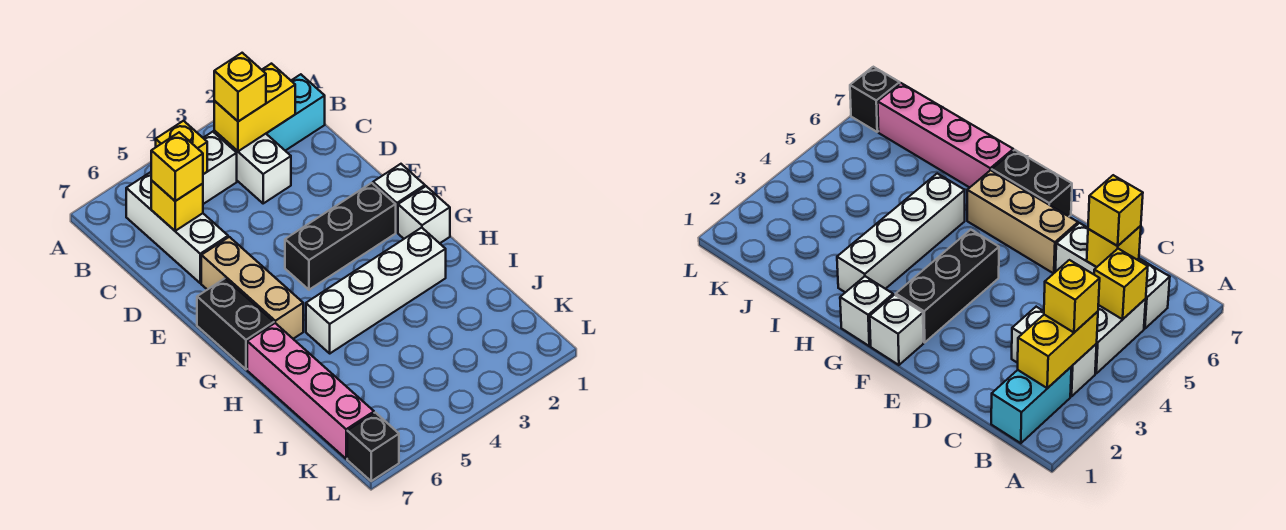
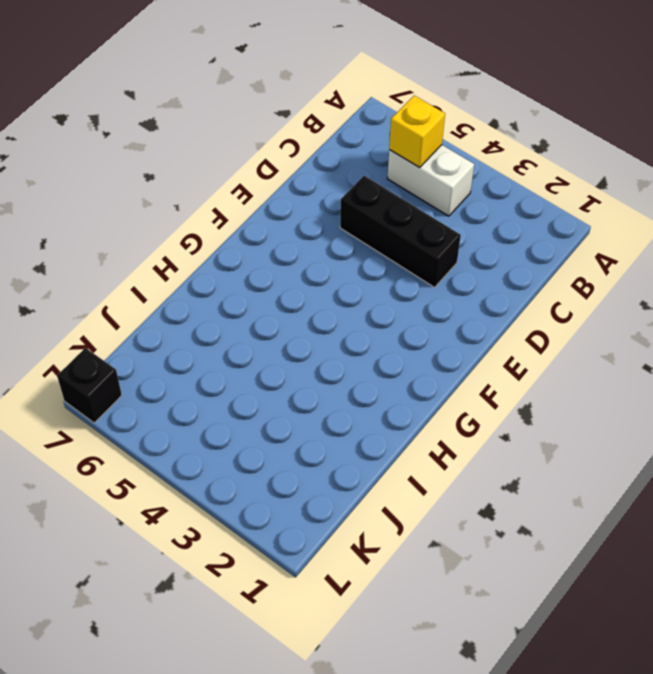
black 1x3 brick [340,176,461,287] -> black 1x3 brick moved to [285,183,396,290]
none -> cyan 1x2 brick [266,74,325,151]
none -> white 1x2 brick [214,131,291,203]
none -> white 1x3 brick [126,172,228,283]

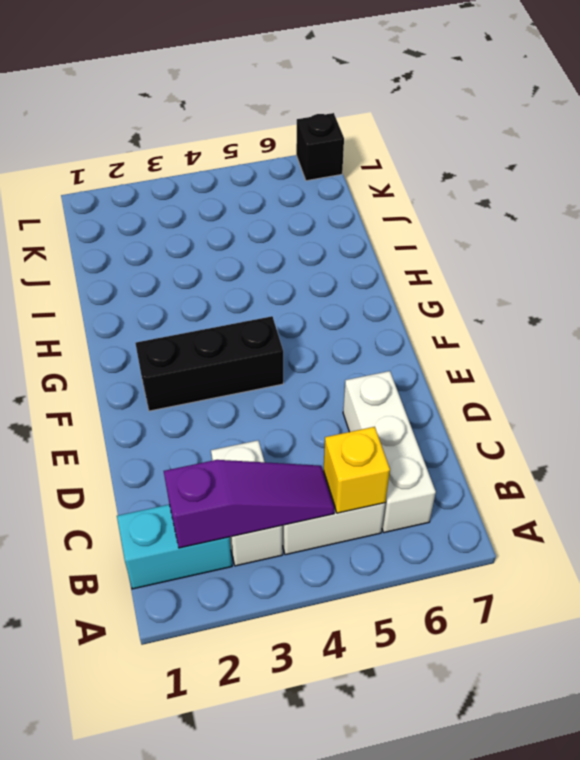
purple 1x3 slope [164,460,335,548] -> yellow 1x2 brick [214,64,295,151]
none -> tan 1x3 brick [201,237,303,339]
none -> white 1x1 brick [373,164,425,232]
none -> black 1x2 brick [197,279,274,369]

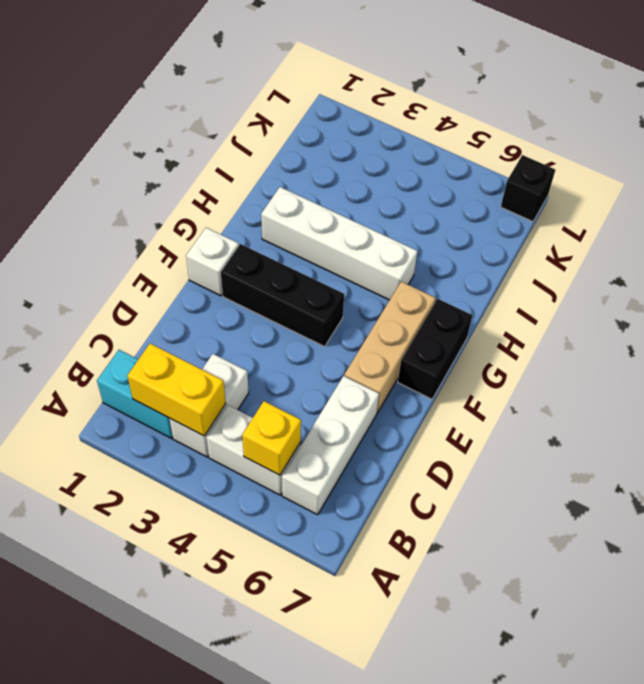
none -> white 1x1 brick [398,186,450,243]
none -> pink 1x4 brick [247,323,374,459]
none -> yellow 1x1 brick [151,181,203,231]

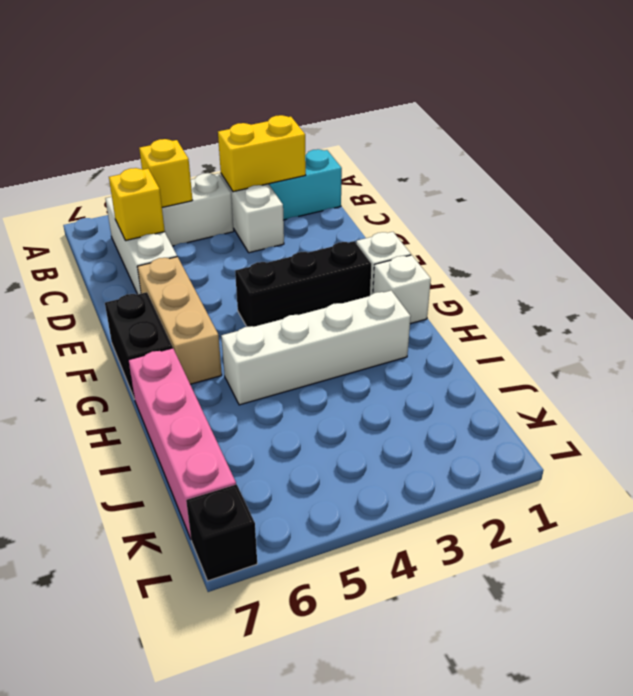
none -> yellow 1x1 brick [214,53,266,121]
none -> yellow 1x1 brick [151,132,203,201]

